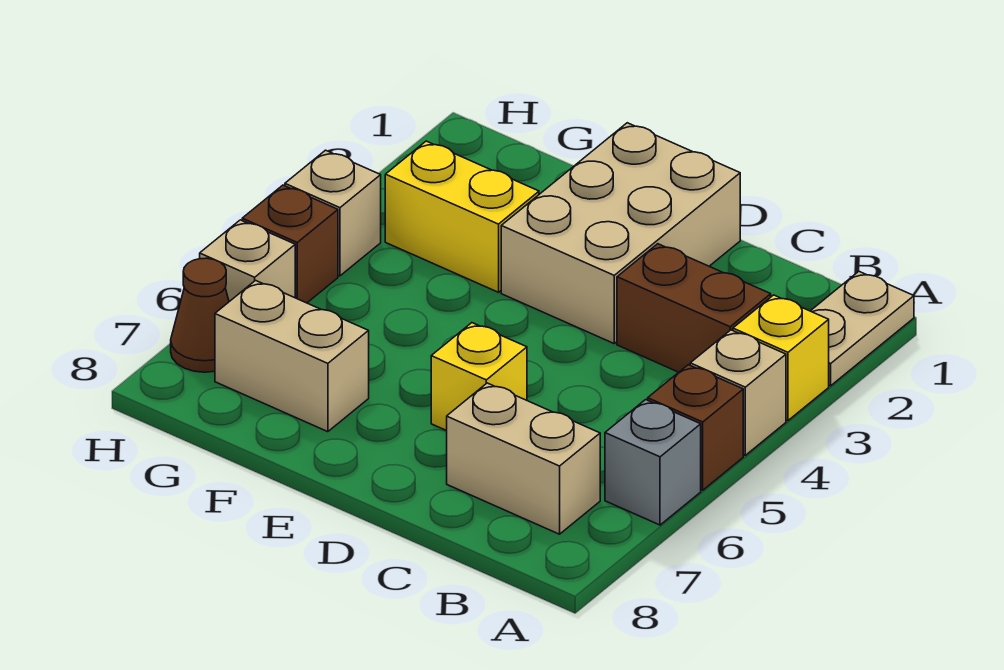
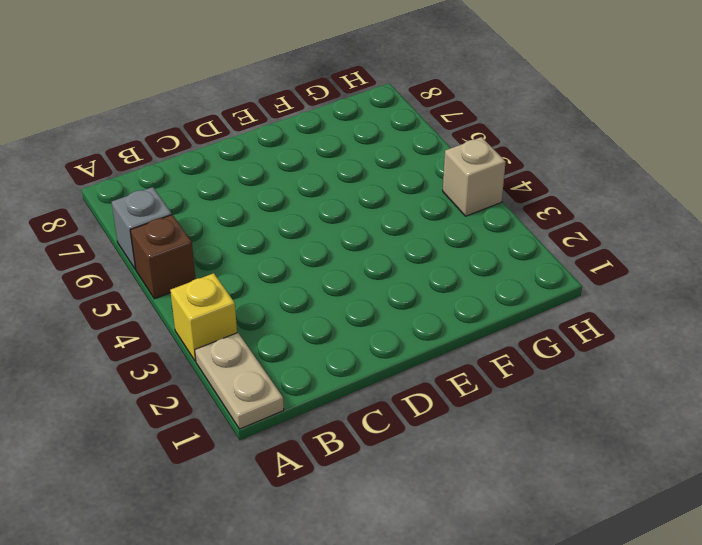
none -> tan 1x1 brick [690,330,786,455]
none -> brown 1x2 brick [617,244,771,372]
none -> tan 1x2 brick [447,383,600,534]

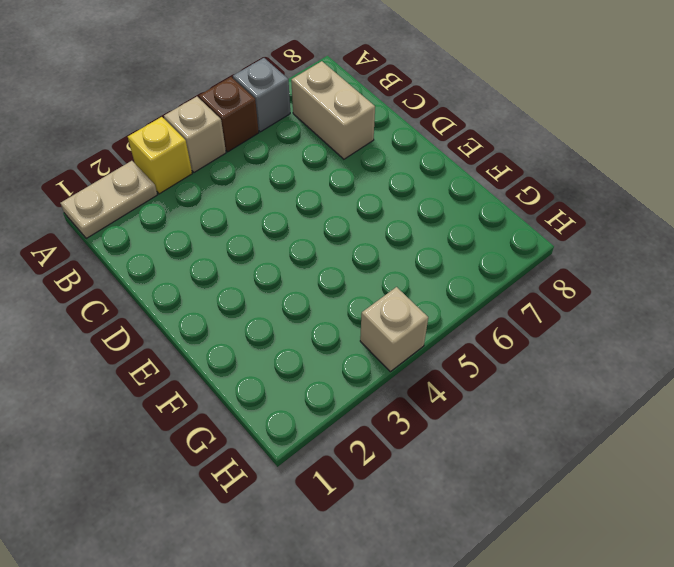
none -> brown 1x2 brick [617,244,771,372]
none -> tan 2x3 brick [501,123,740,343]
none -> yellow 1x1 brick [431,323,527,431]

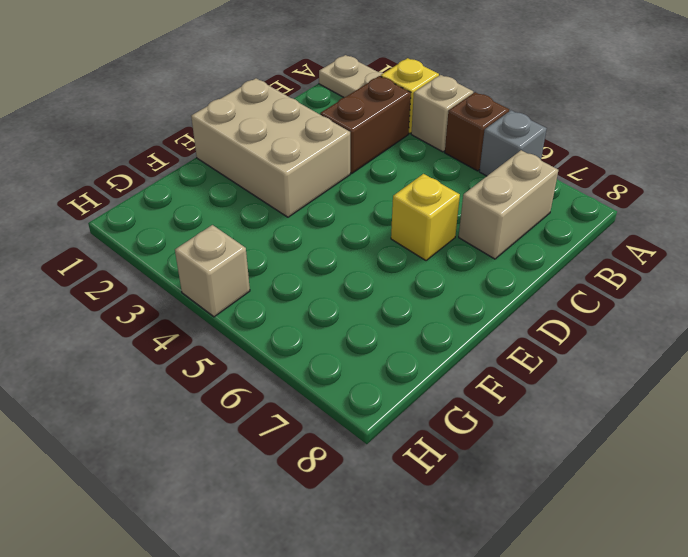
none -> yellow 1x2 brick [385,141,539,292]
none -> tan 1x2 brick [215,281,369,432]
none -> brown 1x1 brick [242,185,338,303]

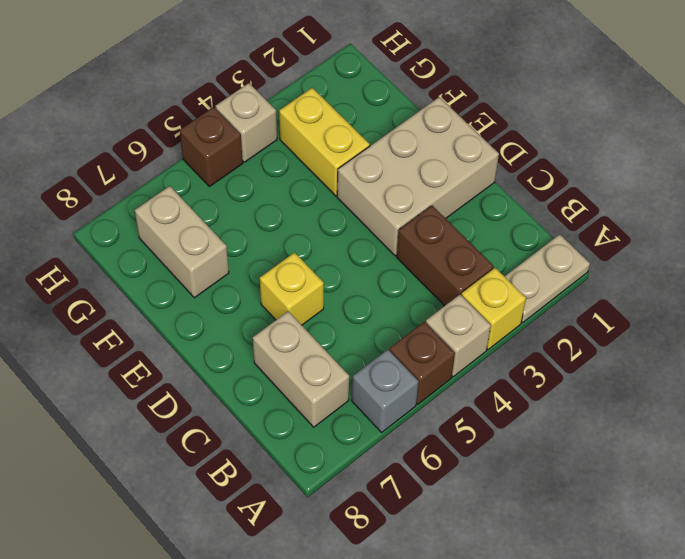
none -> tan 1x1 brick [200,220,295,302]
none -> brown 1x1 cone [171,258,229,372]

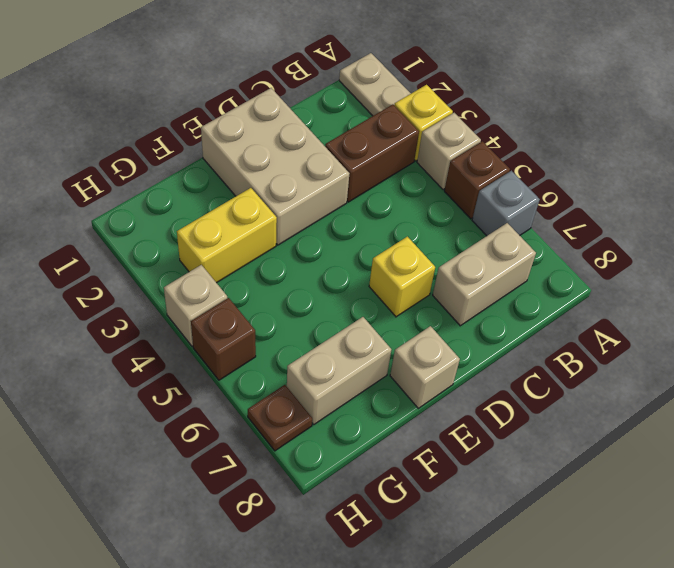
tan 1x1 brick [390,326,460,408] -> tan 1x1 brick moved to [200,220,295,302]
brown 1x1 plate [248,385,312,451] -> brown 1x1 cone [171,258,229,372]

